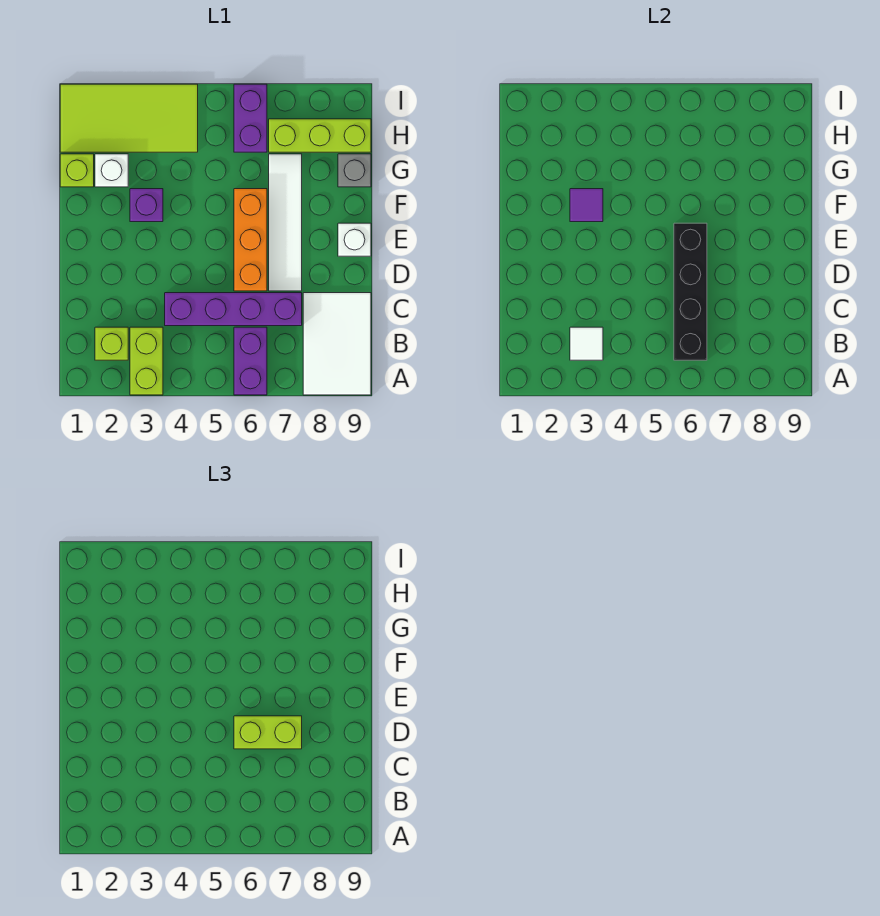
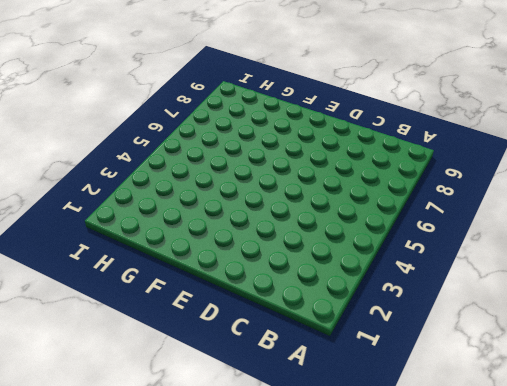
none -> lime 1x2 brick [130,327,163,395]
none -> purple 1x2 brick [234,327,267,395]
none -> white 2x3 tile [303,293,371,395]

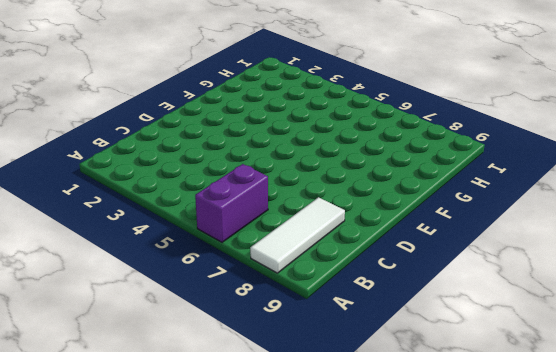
white 1x3 tile [250,197,345,273] -> white 2x3 tile [303,293,371,395]
none -> lime 1x2 brick [130,327,163,395]
none -> lime 1x1 brick [95,327,128,360]
none -> purple 1x4 brick [165,293,302,326]

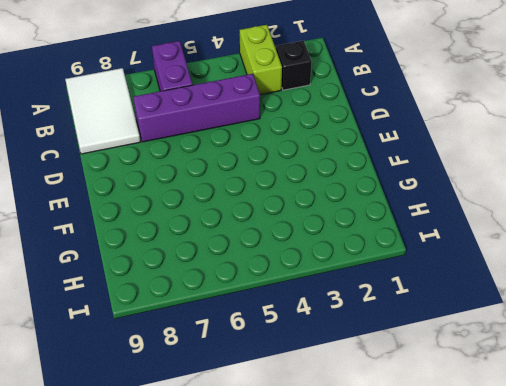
black 1x1 brick [276,41,312,90] -> lime 1x1 brick [95,327,128,360]
none -> orange 1x3 brick [234,189,267,291]
none -> white 1x4 tile [269,154,302,291]
none -> white 1x1 brick [338,223,371,256]

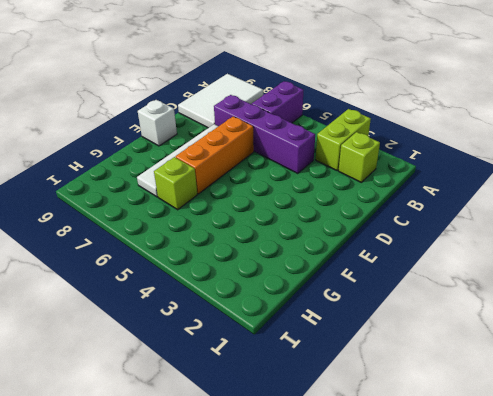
lime 1x1 brick [154,157,197,210] -> lime 1x1 brick moved to [60,154,94,187]
none -> purple 1x1 brick [130,189,163,222]
none -> white 1x1 brick [95,154,128,187]
none -> grey 1x1 brick [338,154,371,187]

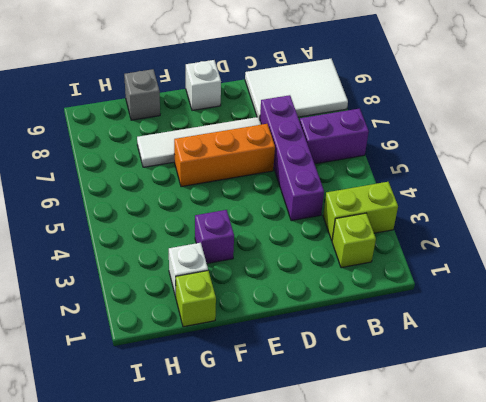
none -> lime 2x4 tile [60,84,198,152]
none -> purple 1x2 brick [234,84,267,152]
none -> lime 1x3 brick [269,119,371,152]

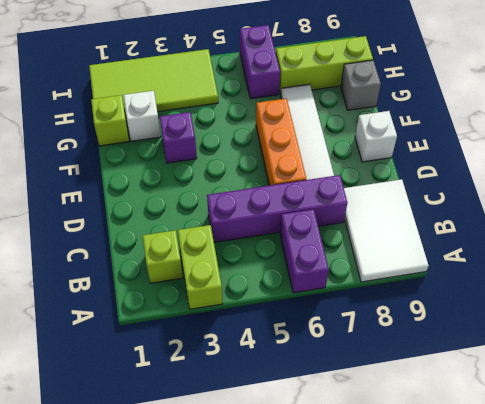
none -> white 1x1 tile [570,327,603,360]
none -> black 1x4 brick [674,223,707,360]
none -> purple 1x1 tile [570,189,603,222]

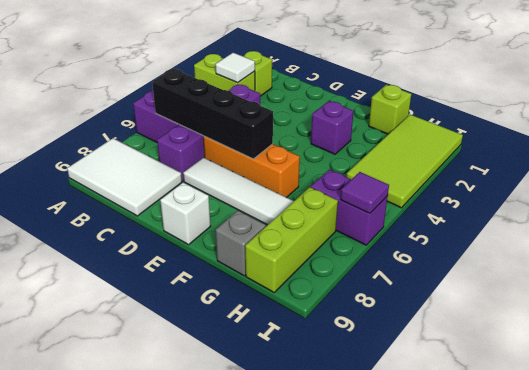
purple 1x1 tile [341,172,389,214] -> purple 1x1 tile moved to [570,189,603,222]
none -> white 1x1 brick [95,154,128,187]
none -> lime 1x2 brick [234,716,302,749]

